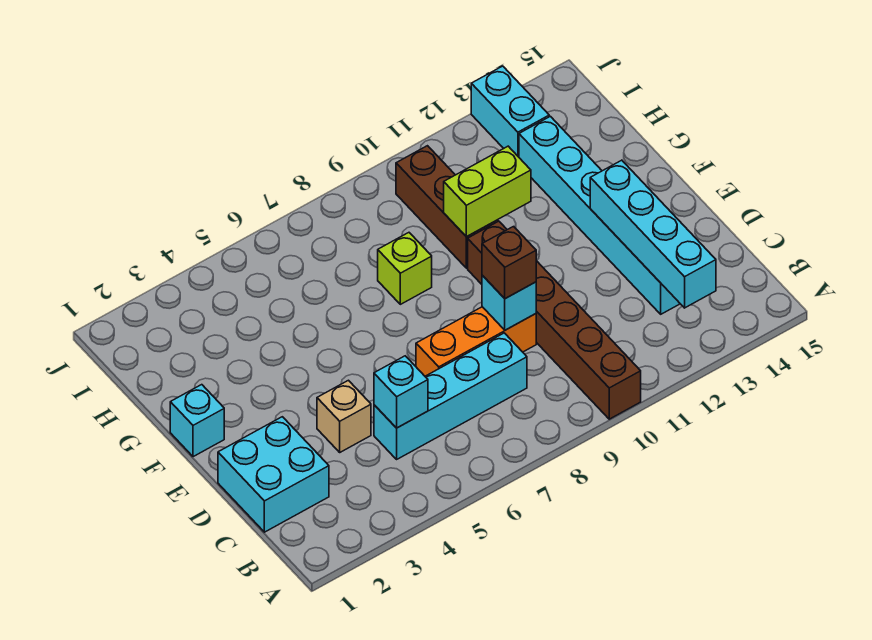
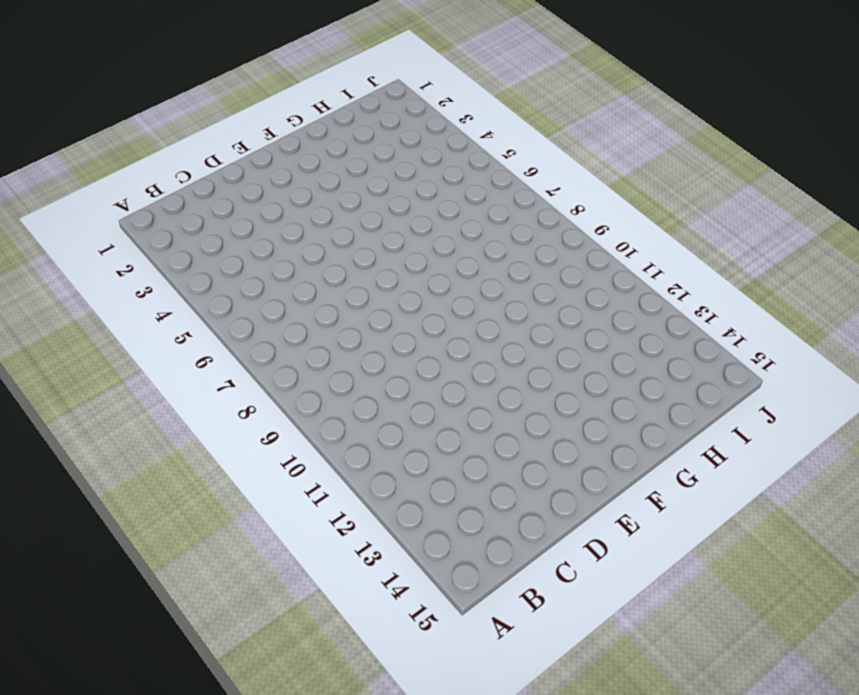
none -> brown 1x6 brick [468,221,641,419]
none -> cyan 2x2 brick [218,417,329,532]
none -> cyan 1x4 brick [374,333,527,459]

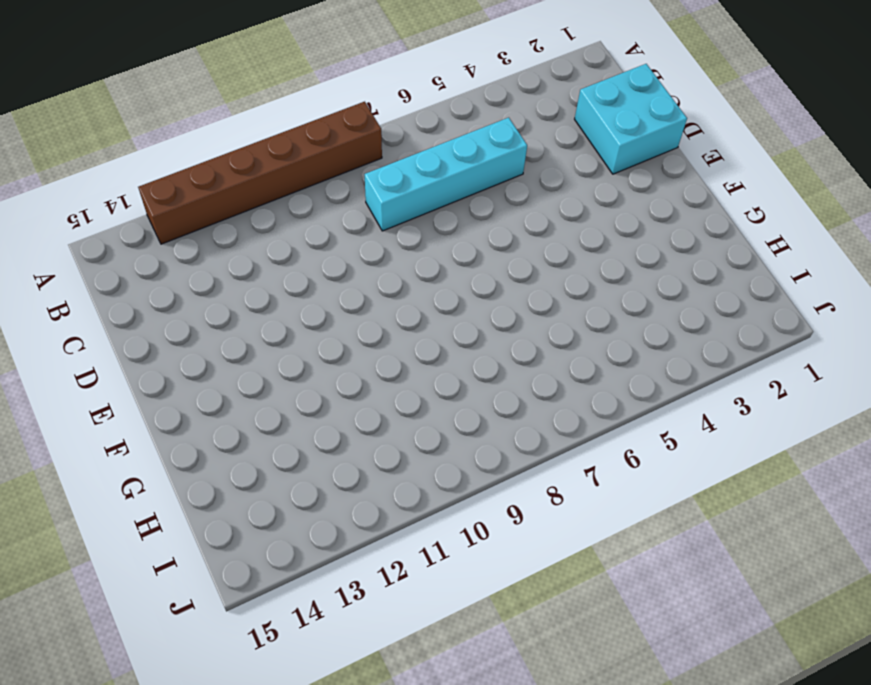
brown 1x6 brick [138,102,382,244] -> brown 1x6 brick turned to [468,221,641,419]
none -> cyan 1x6 brick [519,116,680,314]
none -> tan 1x1 brick [317,380,371,452]
none -> orange 1x3 brick [416,307,536,376]

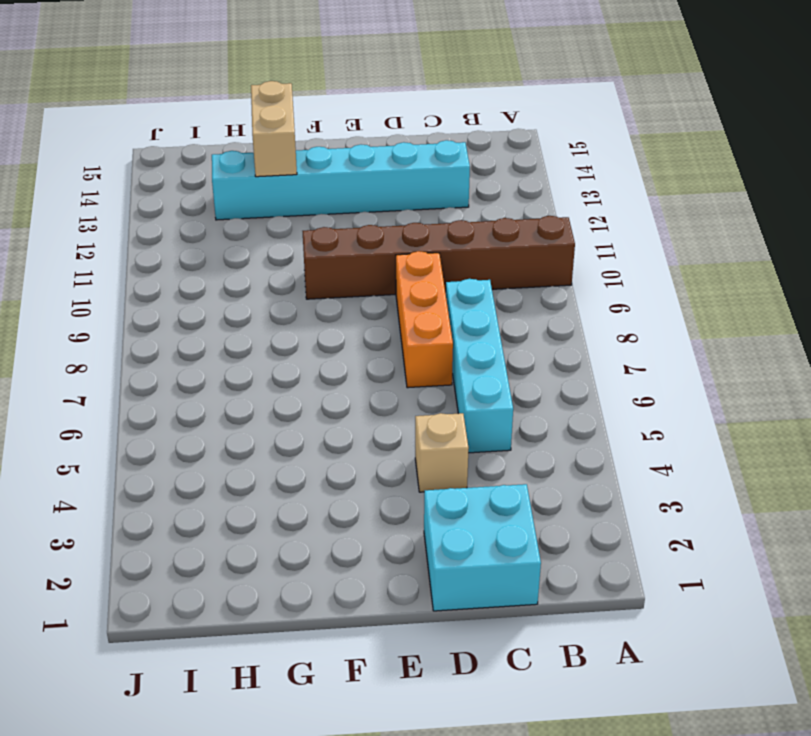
tan 1x2 brick [251,81,297,177] -> none
none -> cyan 1x1 brick [170,385,224,457]
none -> lime 1x1 brick [378,233,432,304]
none -> brown 1x3 brick [396,146,498,268]

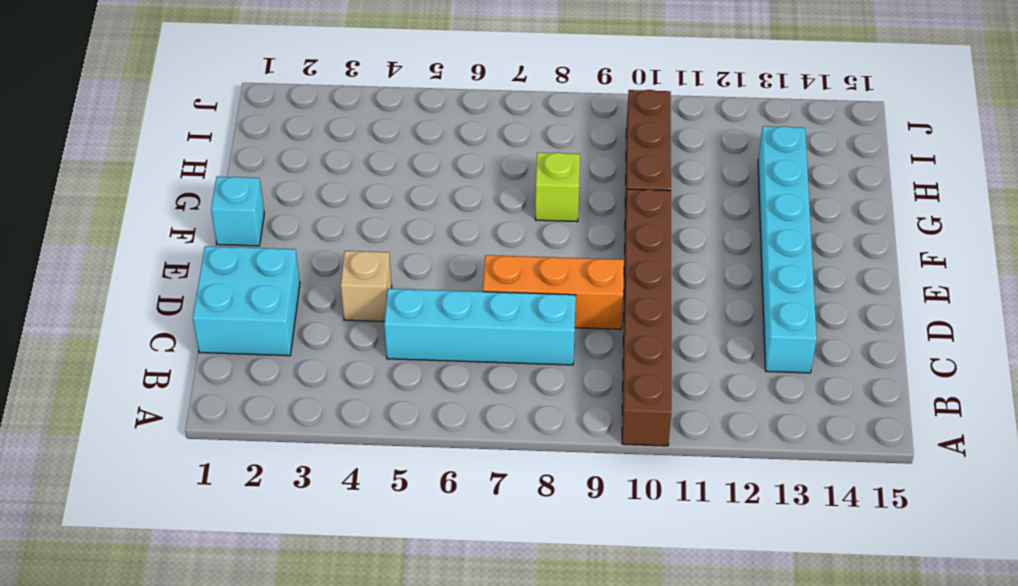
none -> cyan 1x2 brick [471,66,549,157]
none -> cyan 1x4 brick [590,160,716,308]
none -> cyan 1x1 brick [374,356,428,428]

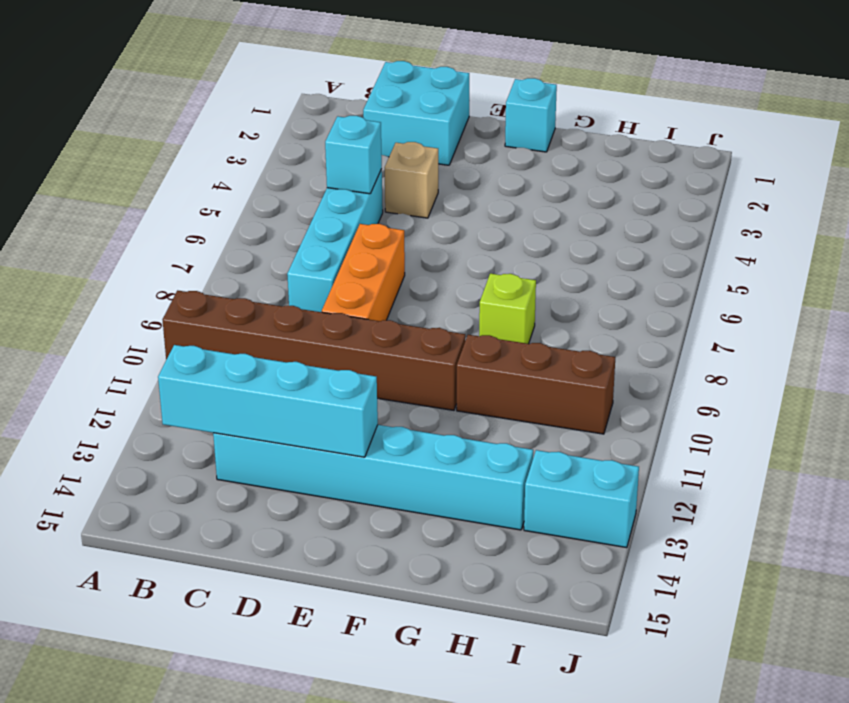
none -> cyan 1x1 brick [482,275,536,330]
none -> lime 1x2 brick [444,146,531,237]
none -> brown 1x1 brick [482,227,536,299]

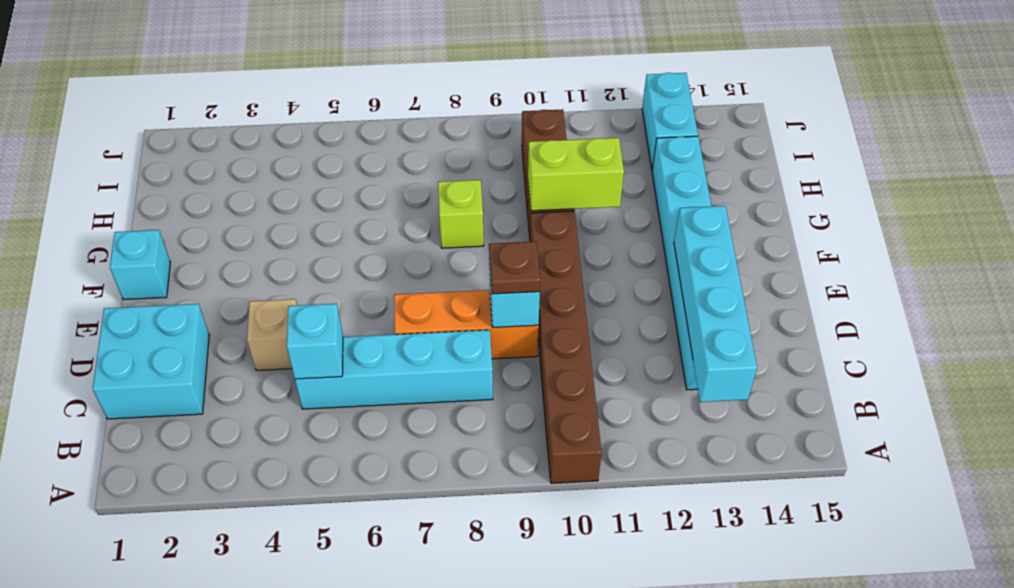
brown 1x1 plate [489,241,540,294] -> brown 1x1 brick [482,227,536,299]

